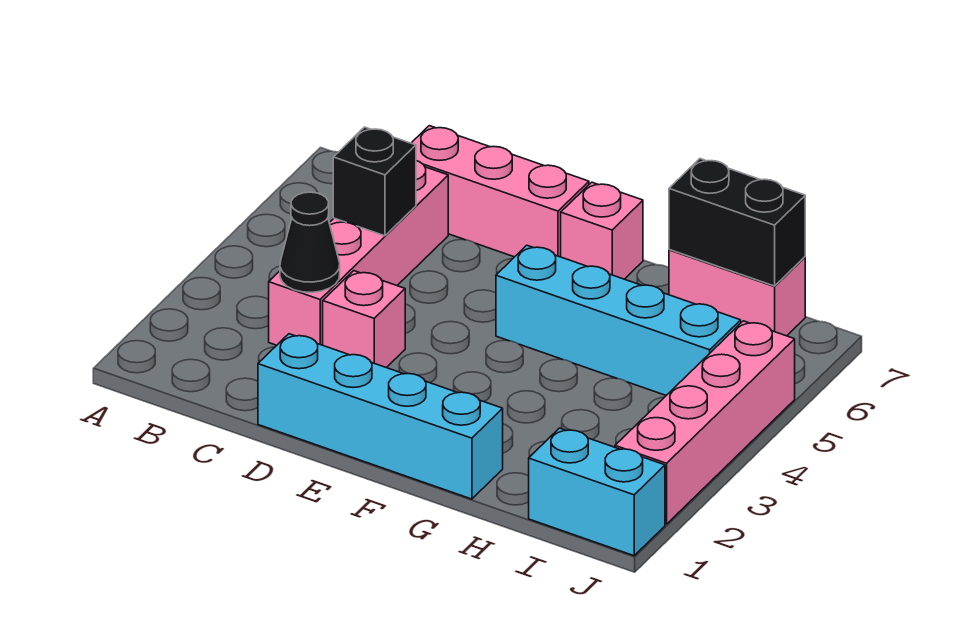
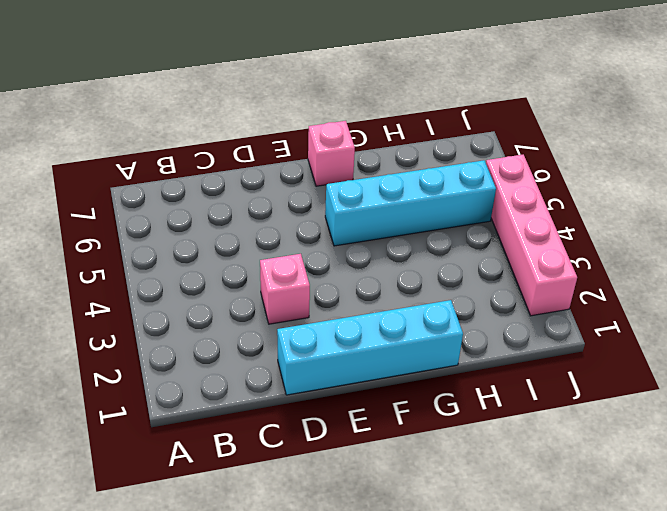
none -> pink 1x4 brick [269,161,448,345]
none -> pink 1x3 brick [412,126,589,257]
none -> pink 1x2 brick [669,250,805,336]

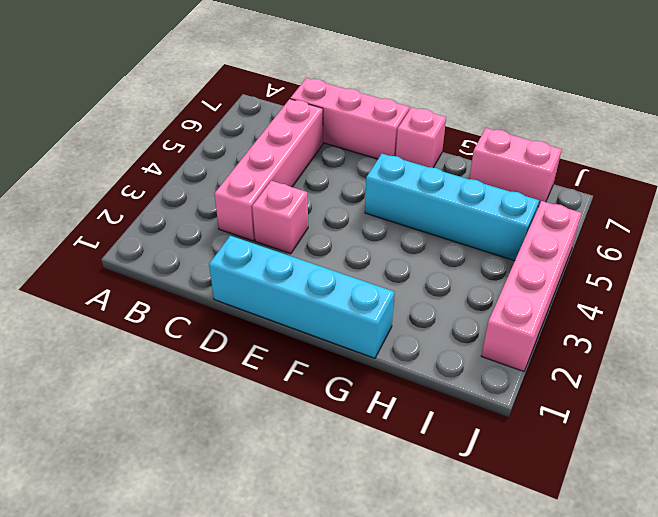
none -> cyan 1x2 brick [529,428,665,556]
none -> black 1x1 cone [280,192,340,292]
none -> black 1x1 brick [333,127,416,236]

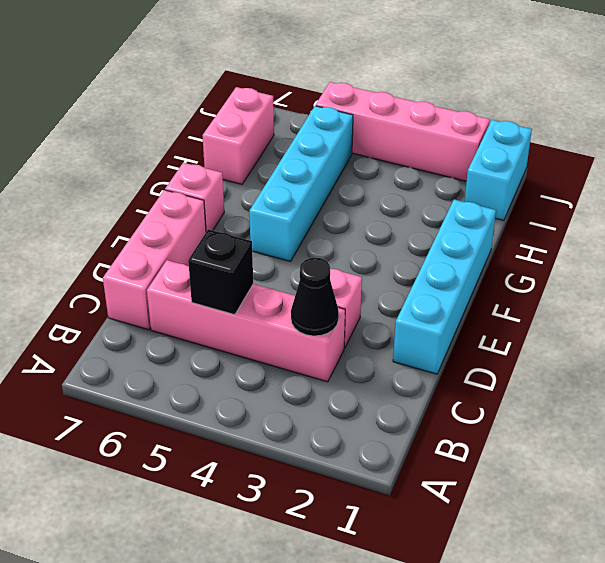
none -> black 1x2 brick [669,159,805,286]

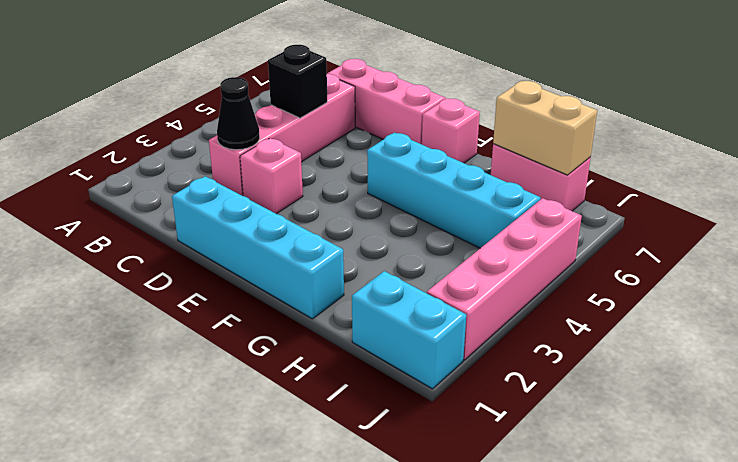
tan 1x2 brick [493,81,597,175] -> black 1x2 brick [669,159,805,286]

